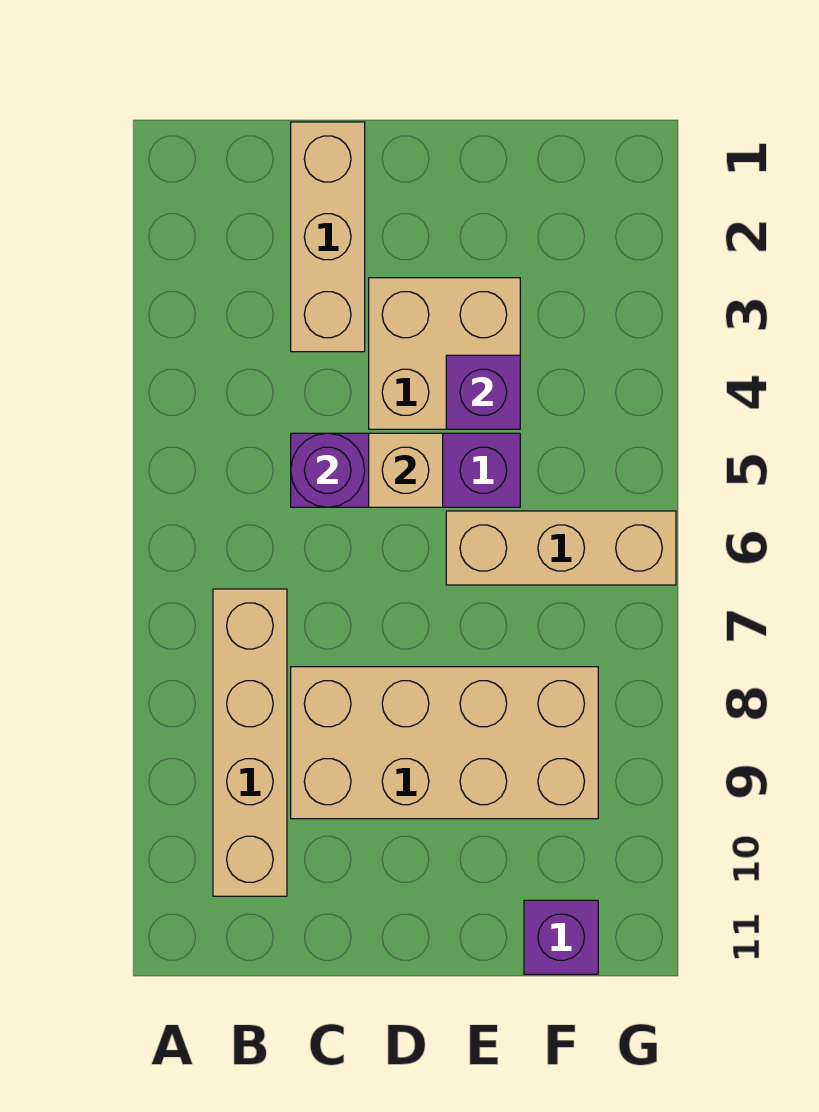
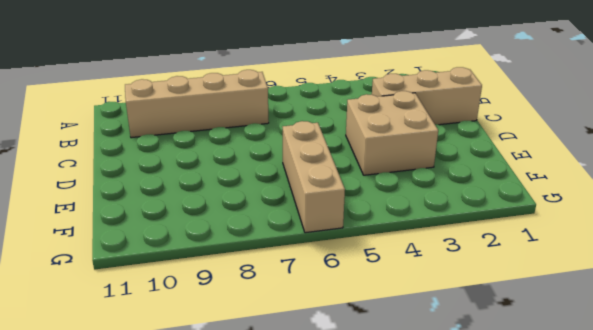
none -> purple 1x3 brick [291,433,520,507]
none -> tan 2x4 brick [291,667,598,819]

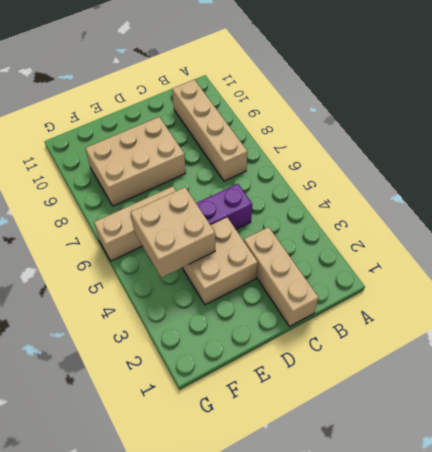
tan 2x3 brick [85,117,186,206] -> tan 2x4 brick [291,667,598,819]
tan 2x2 brick [131,187,215,278] -> purple 1x1 brick [446,355,520,429]
none -> purple 1x1 brick [524,900,598,974]
none -> purple 1x1 round brick [291,433,365,507]

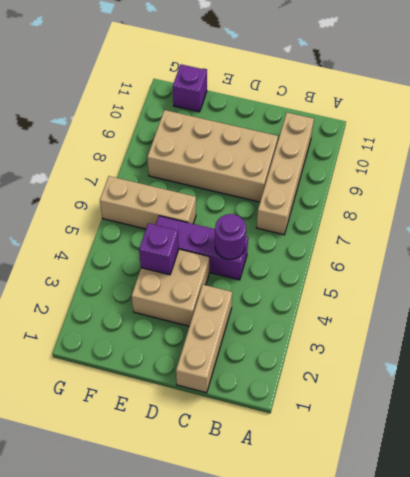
none -> tan 1x1 brick [369,433,443,507]

